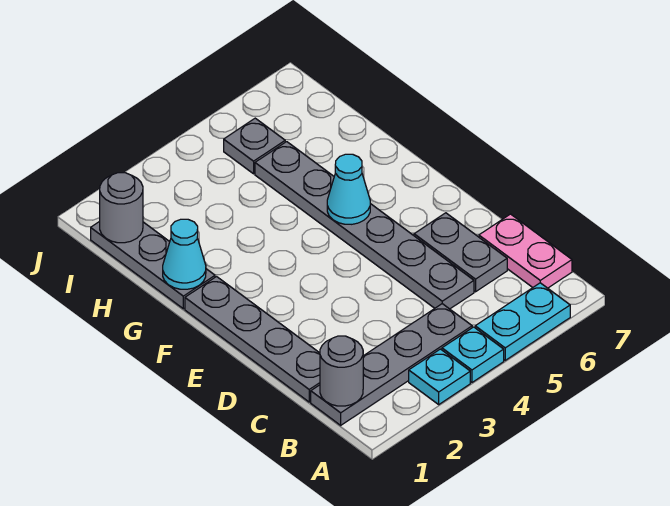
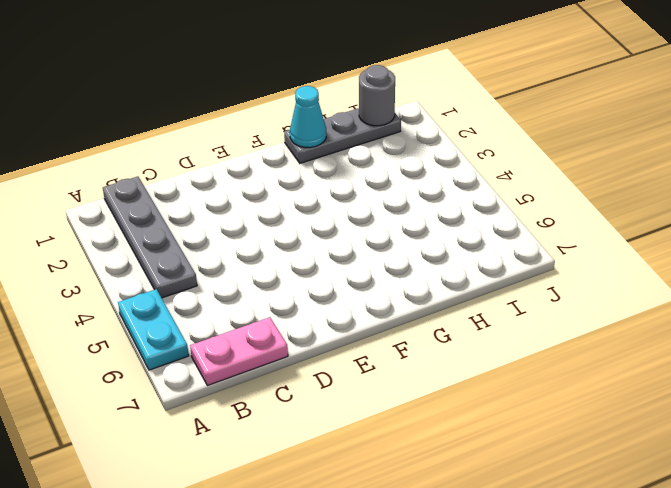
none -> cyan 1x1 plate [409,349,470,404]
none -> cyan 1x1 plate [442,327,504,382]
none -> grey 1x4 plate [185,277,320,402]

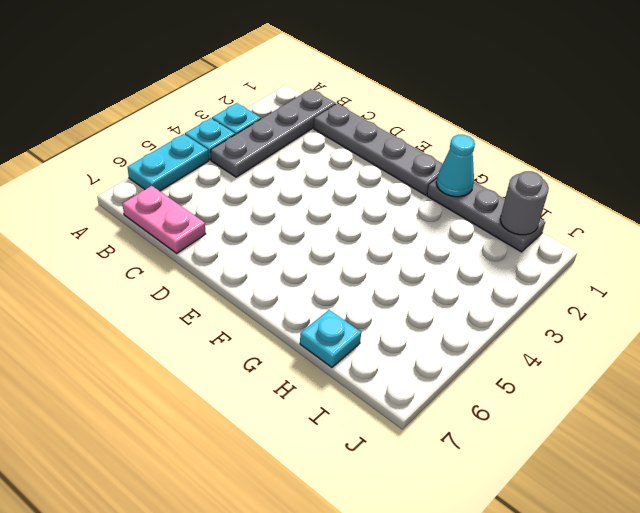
cyan 1x1 plate [300,310,361,367] -> none
none -> grey 1x6 plate [255,142,474,309]
none -> grey 1x2 plate [414,213,507,292]
none -> grey 1x1 plate [224,118,285,174]

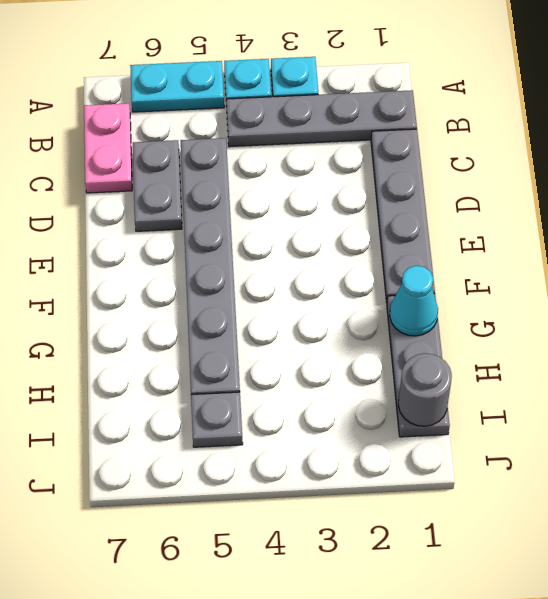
none -> grey 1x1 round brick [320,336,363,406]
none -> cyan 1x1 cone [327,154,370,224]

